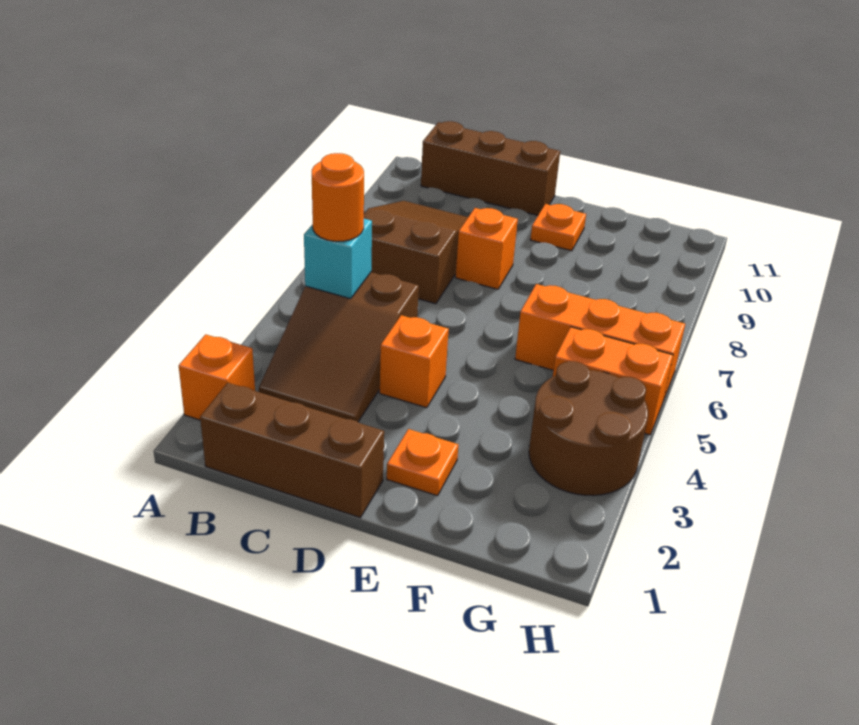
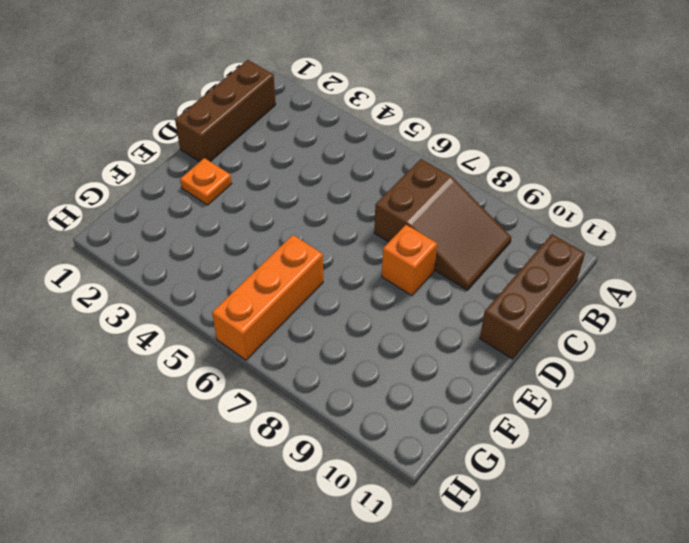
none -> orange 1x1 brick [179,334,255,420]
none -> brown 2x3 slope [259,272,419,422]
none -> orange 1x1 brick [380,315,449,408]

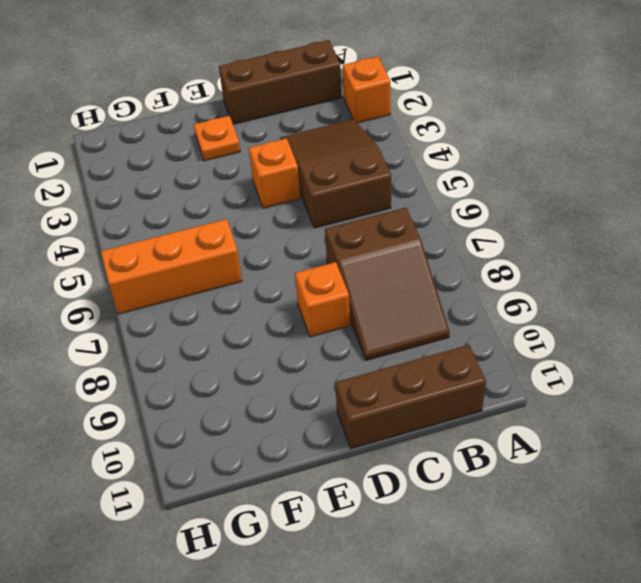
none -> orange 1x1 plate [530,204,586,251]
none -> brown 2x2 round brick [529,361,648,496]
none -> orange 1x2 brick [553,327,673,435]

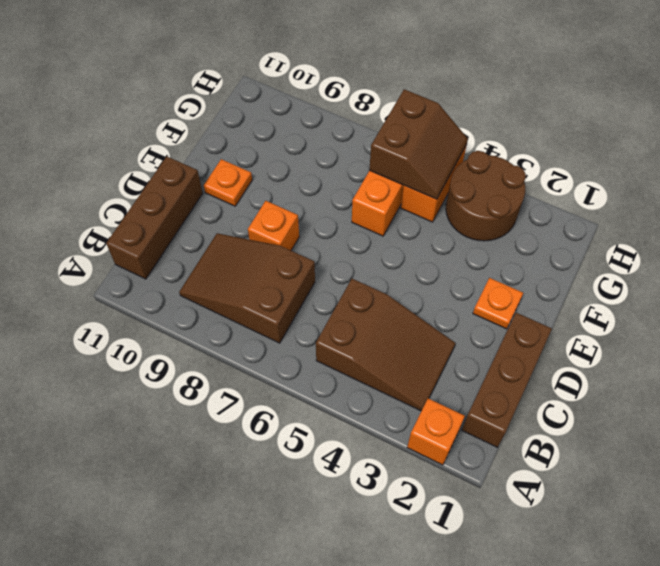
brown 2x2 slope [369,89,468,199] -> none
none -> orange 1x1 brick [380,315,449,408]
none -> cyan 1x1 brick [304,219,372,299]
none -> orange 1x1 round brick [312,153,364,241]

